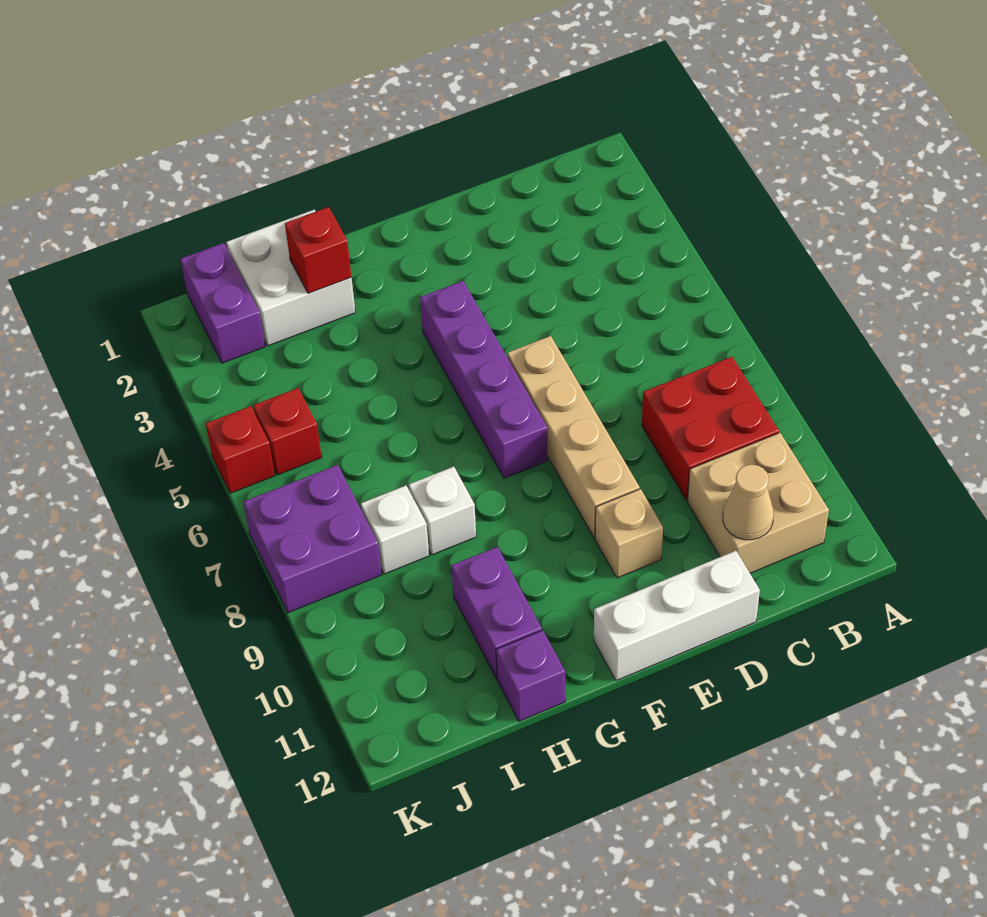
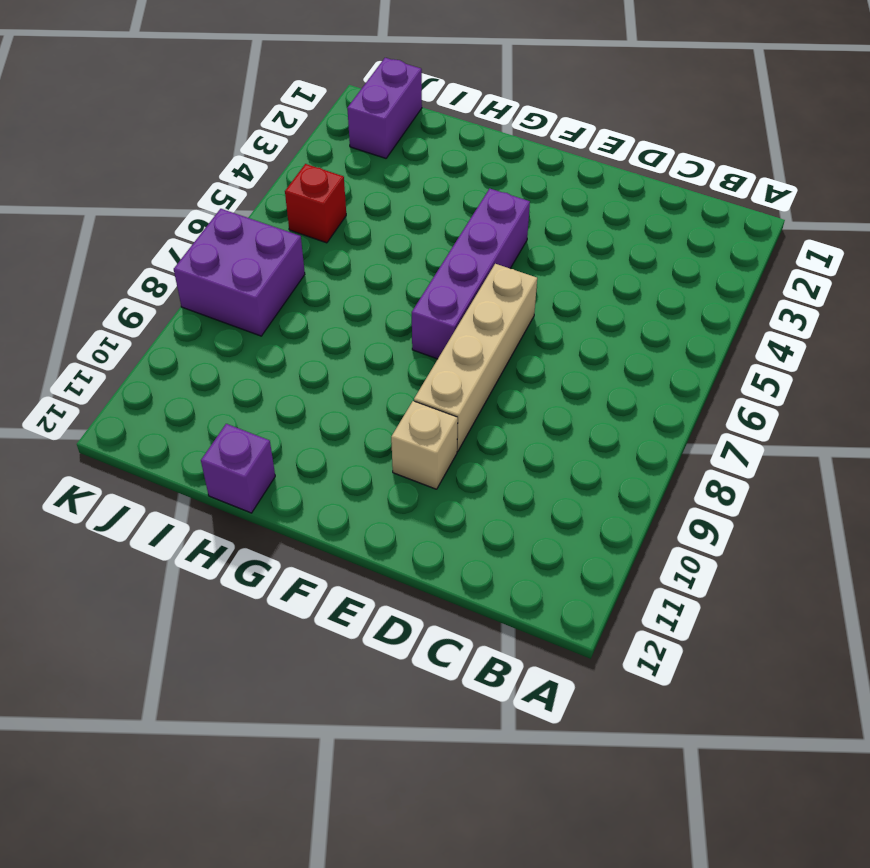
none -> red 2x2 brick [642,357,779,500]
none -> tan 2x2 brick [688,433,829,573]
none -> white 1x3 brick [594,551,760,681]

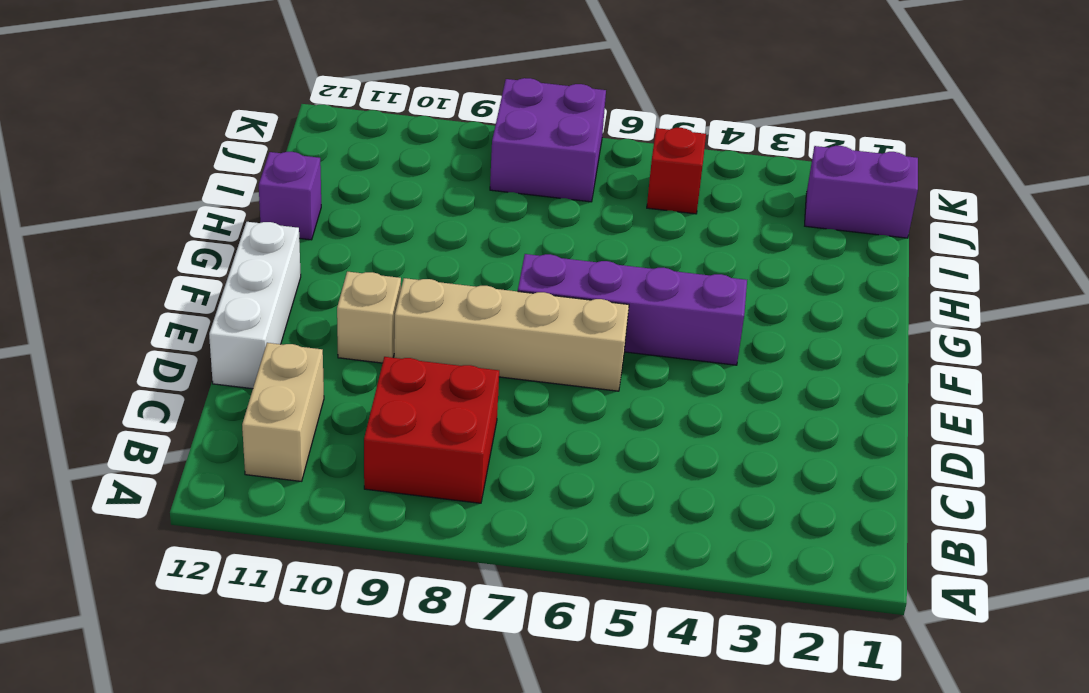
tan 1x2 brick [242,343,324,481] -> tan 2x2 brick [688,433,829,573]
none -> white 2x2 brick [226,210,355,346]
none -> white 1x1 brick [409,467,476,555]
none -> purple 1x2 brick [451,547,542,678]

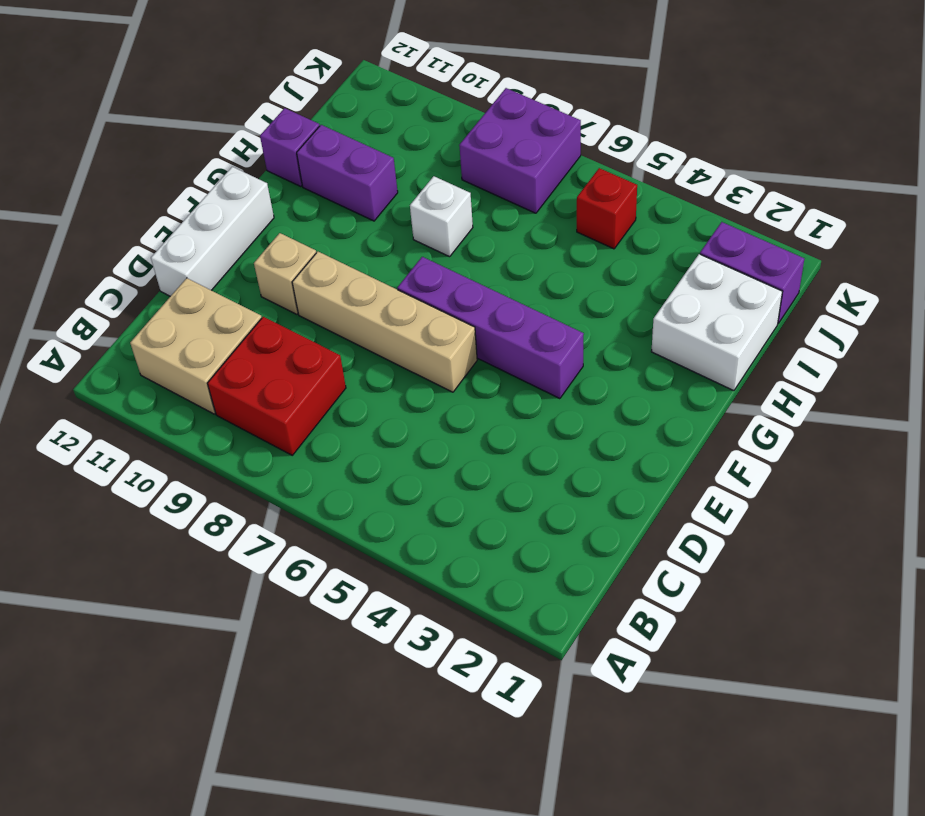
none -> white 1x1 brick [361,486,429,574]
none -> red 1x1 brick [206,406,275,493]
none -> tan 1x1 cone [723,465,774,540]

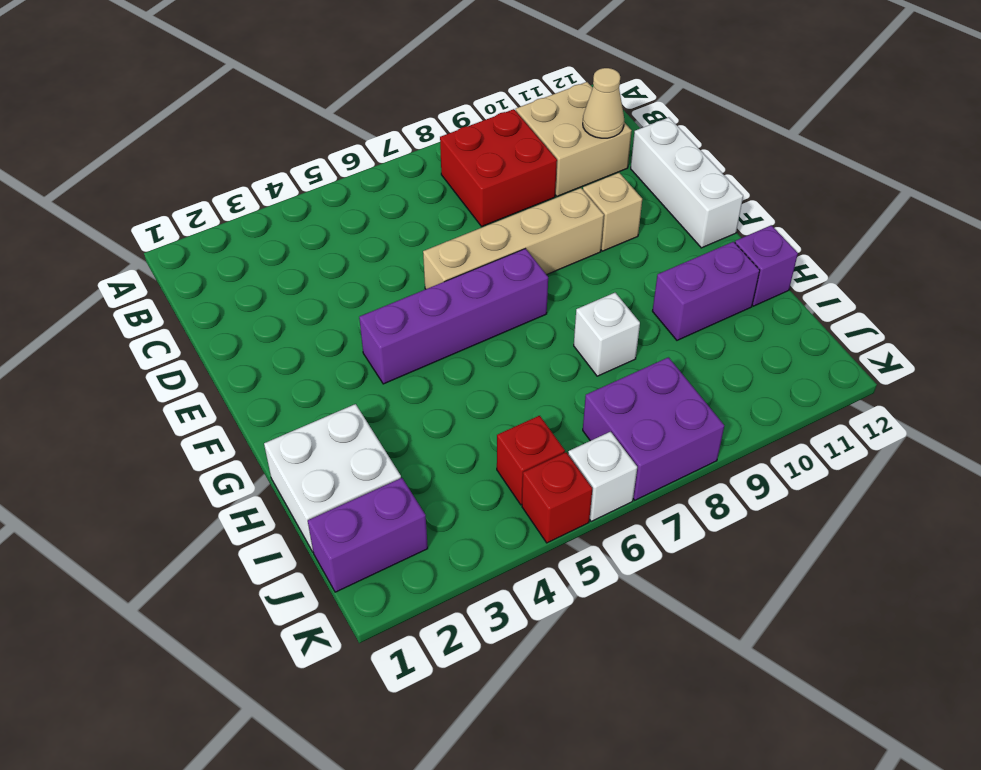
white 1x1 brick [568,432,637,521] -> white 1x1 brick moved to [361,486,429,574]
none -> red 1x1 brick [285,207,351,293]

